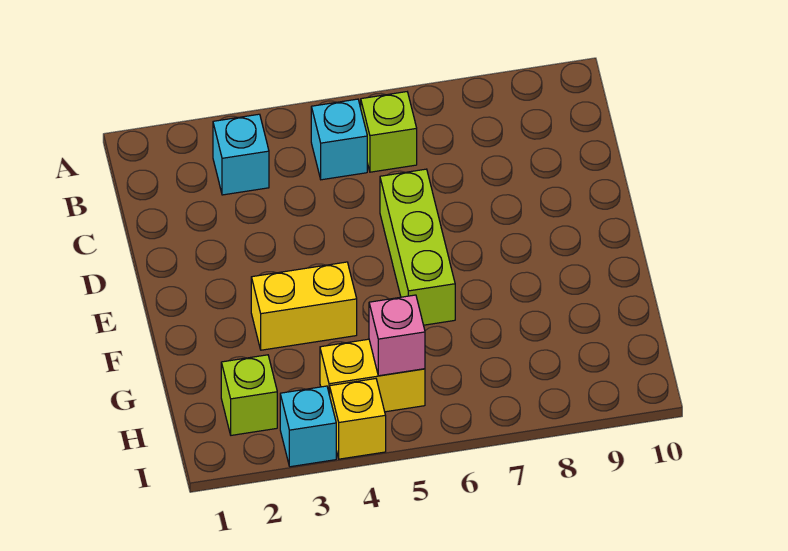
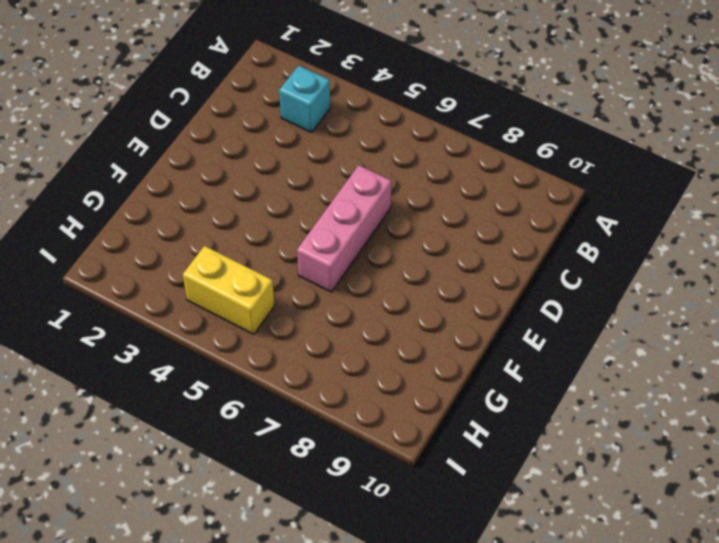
pink 1x3 brick [297,165,391,292] -> lime 1x3 brick [380,169,455,325]
none -> cyan 1x1 brick [311,99,367,180]
none -> lime 1x1 brick [361,92,417,172]

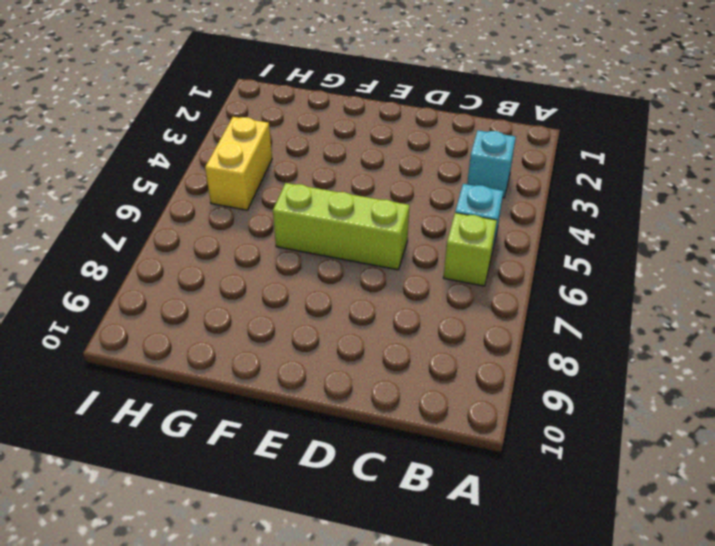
none -> yellow 1x2 brick [251,262,357,350]
none -> lime 1x1 brick [221,355,277,435]

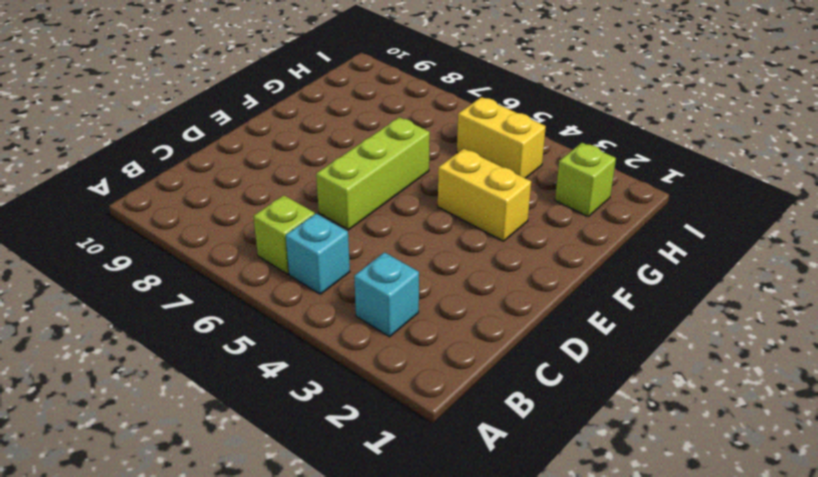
none -> cyan 1x1 brick [280,386,336,467]
none -> yellow 1x1 brick [330,379,386,459]

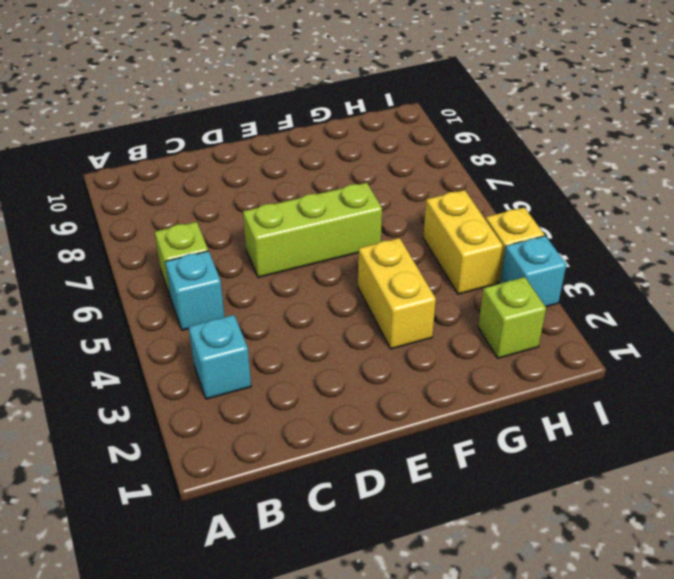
none -> pink 1x1 brick [369,295,425,376]

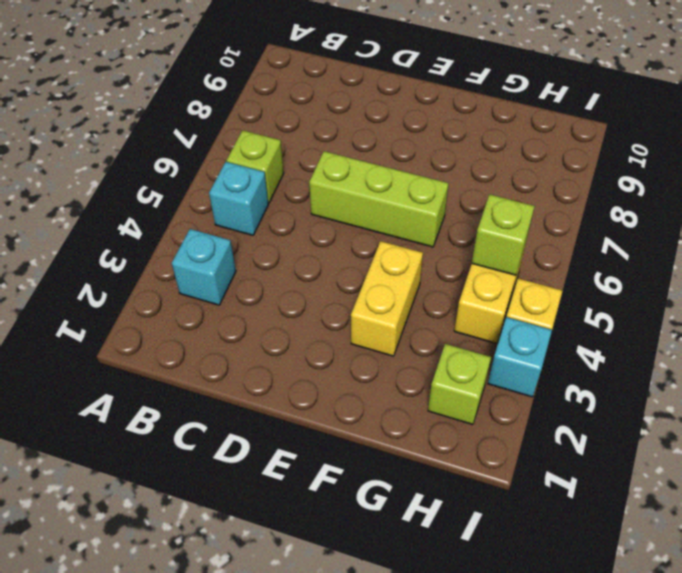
lime 1x1 brick [472,194,535,275] -> pink 1x1 brick [369,295,425,376]

